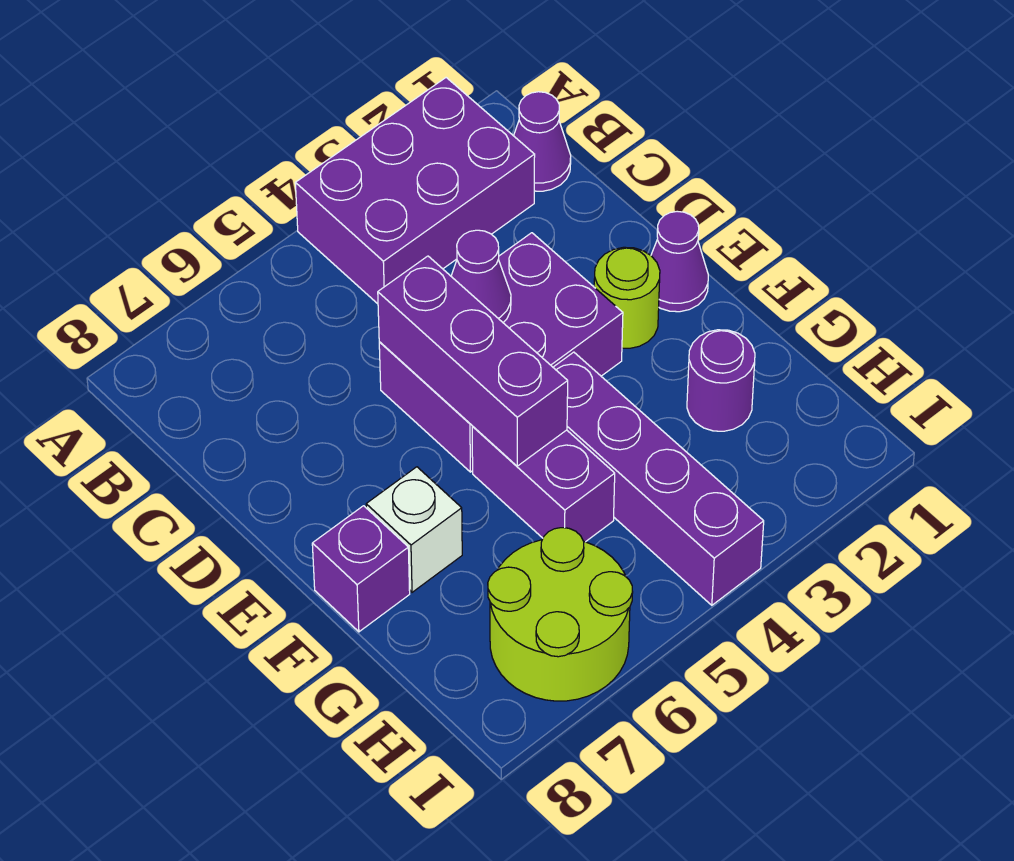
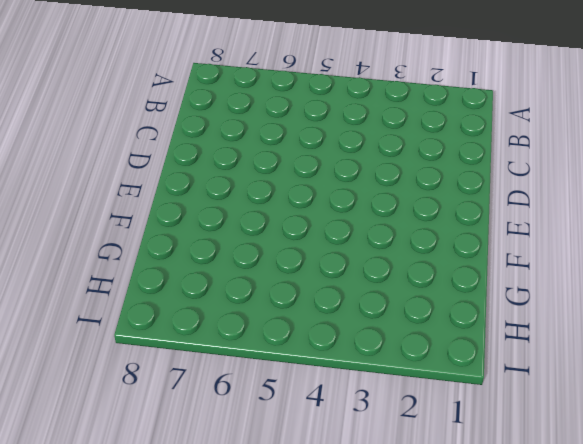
none -> purple 2x3 brick [295,78,535,304]
none -> purple 1x1 cone [514,92,571,191]
none -> purple 2x3 brick [379,233,623,472]

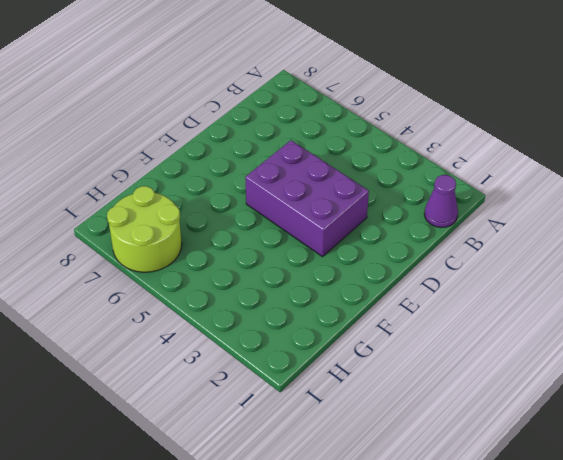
none -> purple 2x3 brick [295,78,535,304]
none -> purple 1x1 cone [651,211,708,312]
none -> lime 1x1 round brick [594,247,660,348]

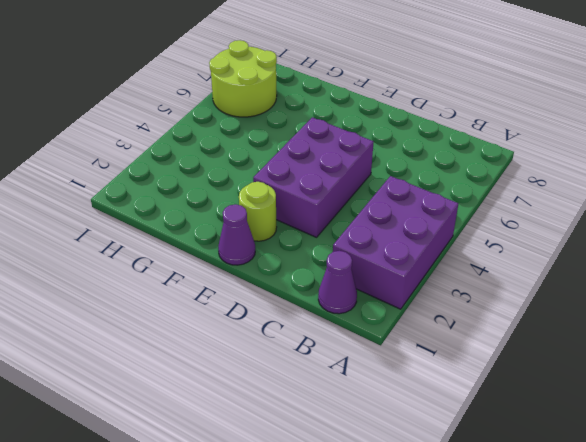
none -> purple 1x4 brick [553,352,764,605]
none -> purple 1x2 brick [472,426,615,542]
none -> white 1x1 brick [366,467,462,592]

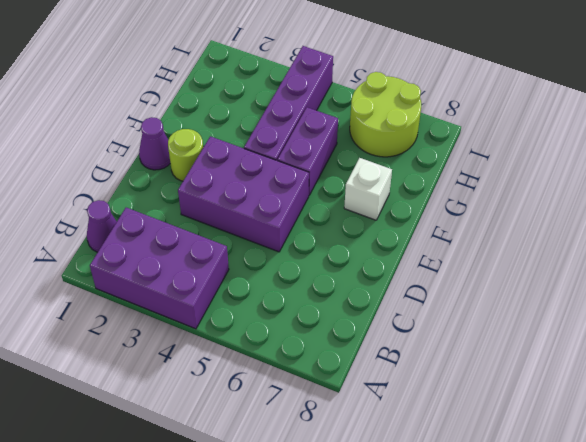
none -> purple 1x1 brick [312,506,410,632]
none -> purple 1x1 round brick [687,330,755,431]
none -> purple 1x1 cone [451,230,511,322]

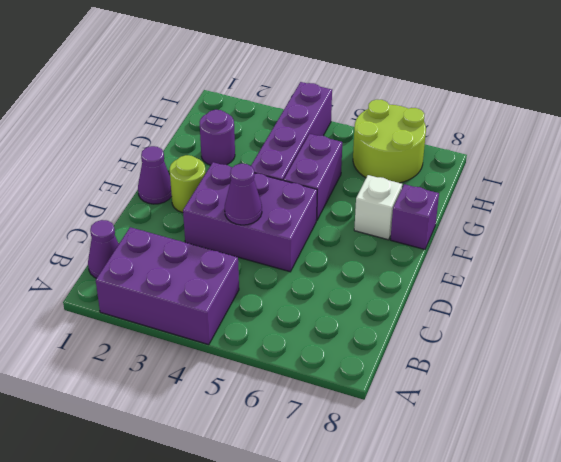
none -> purple 1x3 brick [378,256,568,466]

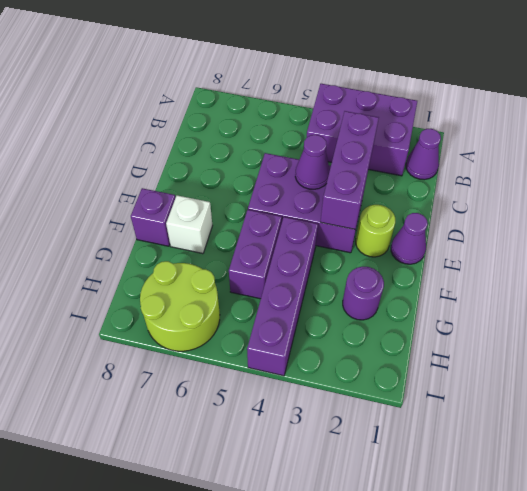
purple 1x3 brick [320,111,379,229] -> purple 1x3 brick moved to [378,256,568,466]

